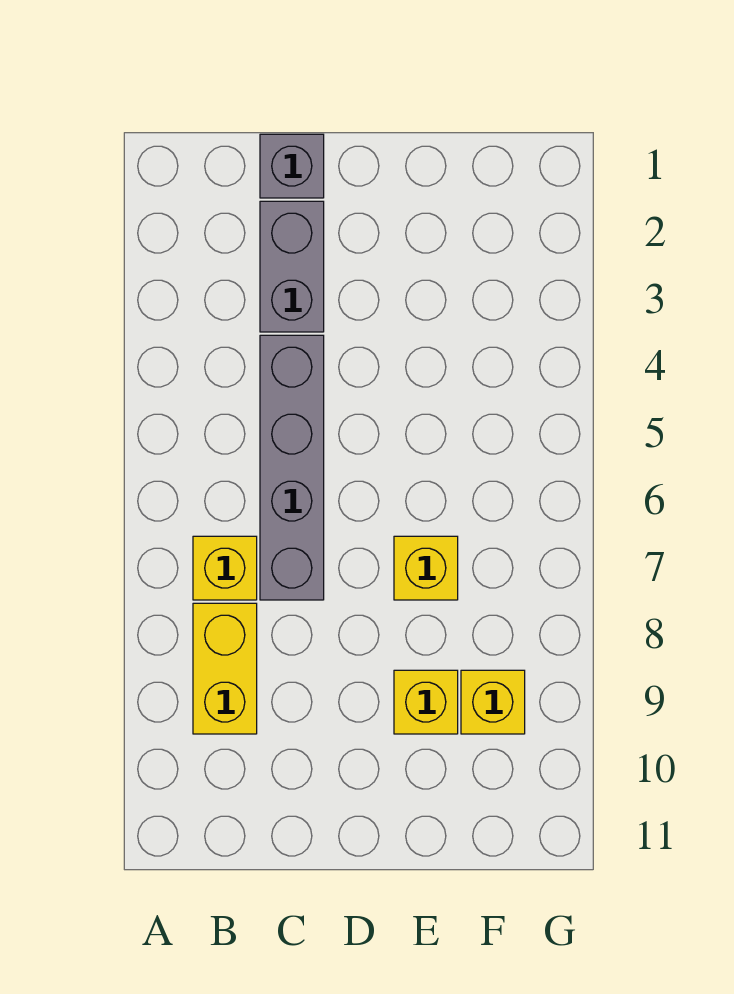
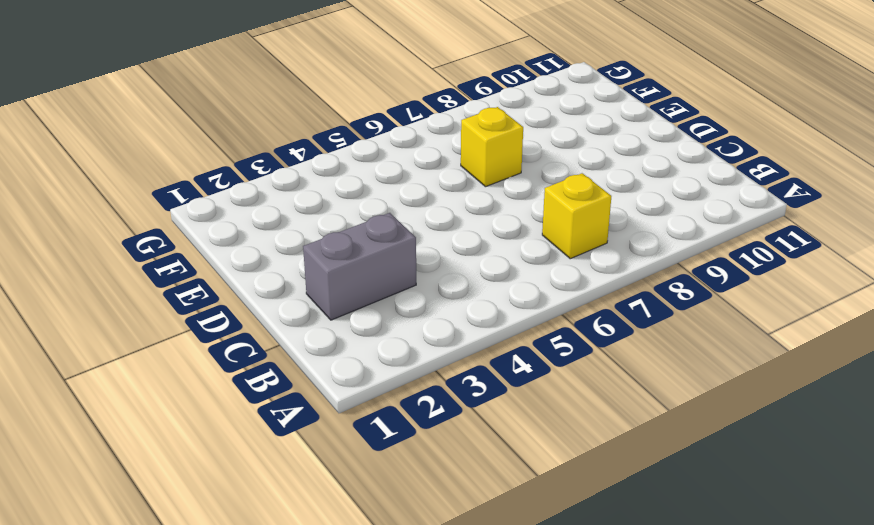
none -> yellow 1x2 brick [193,603,257,734]
none -> grey 1x1 brick [260,134,324,198]

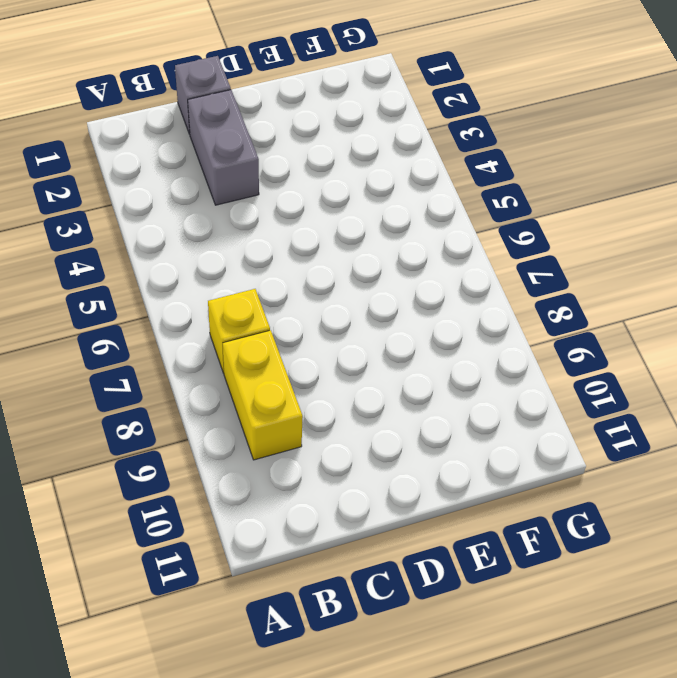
none -> grey 1x4 brick [260,335,324,600]
none -> yellow 1x1 brick [394,536,458,600]

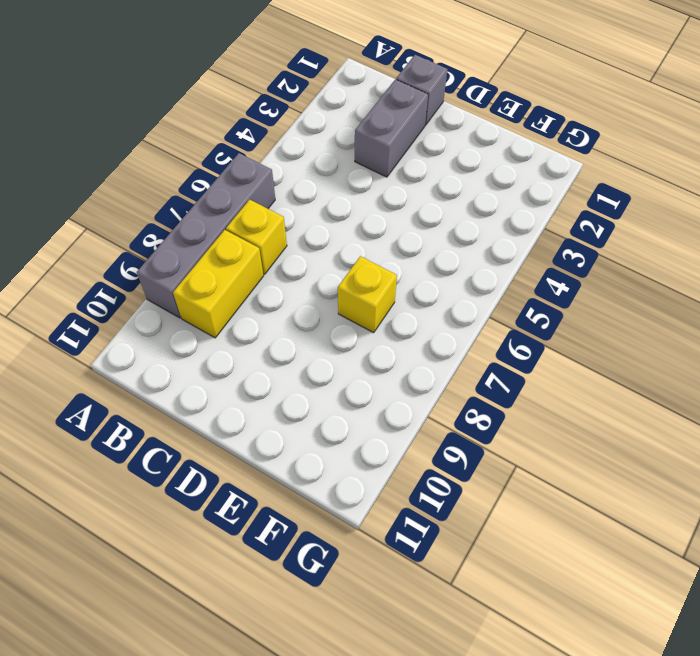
grey 1x4 brick [137,153,275,318] -> grey 1x4 brick moved to [260,335,324,600]
none -> yellow 1x1 brick [394,670,458,734]
none -> yellow 1x1 brick [461,670,525,734]

